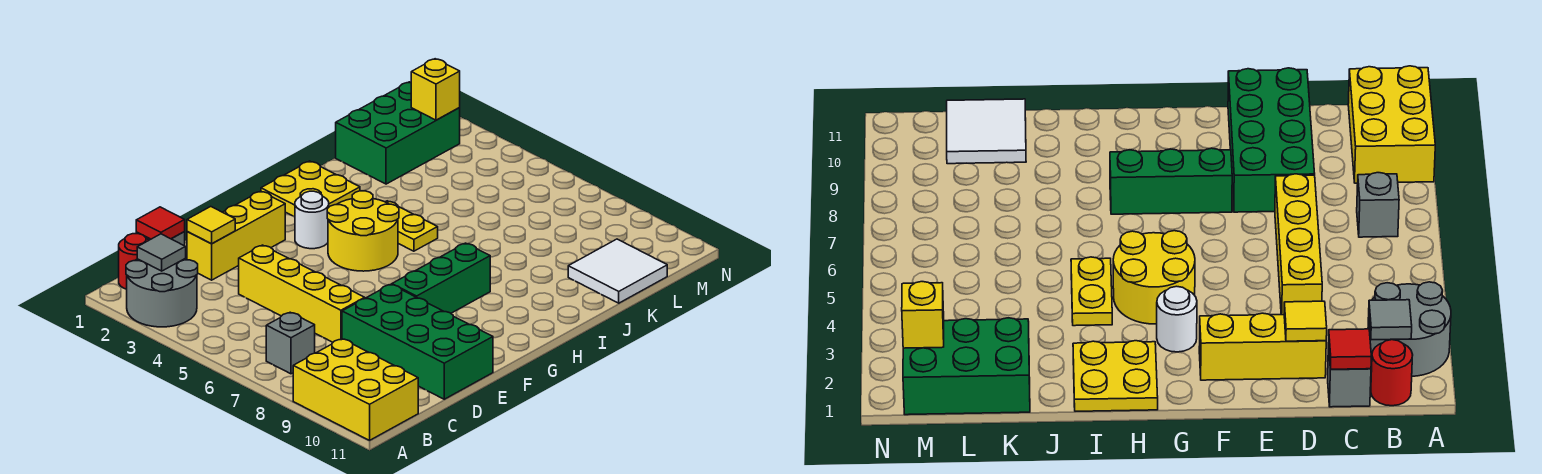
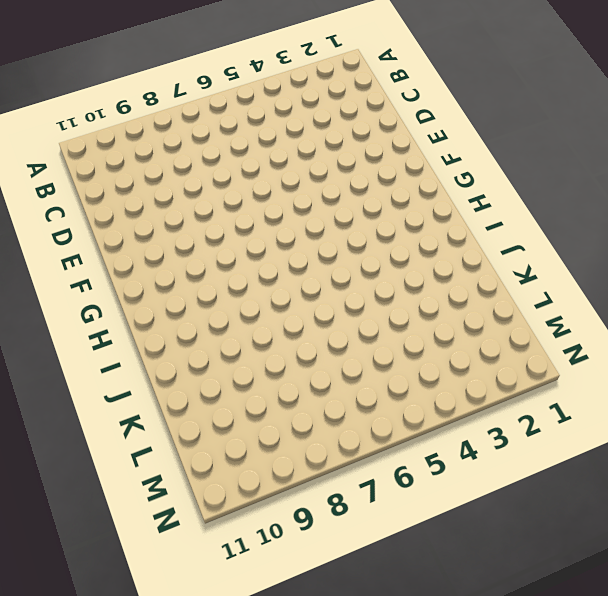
none -> grey 2x2 round brick [126,258,198,327]
none -> yellow 2x3 brick [293,339,418,440]
none -> red 1x1 round brick [119,234,149,289]

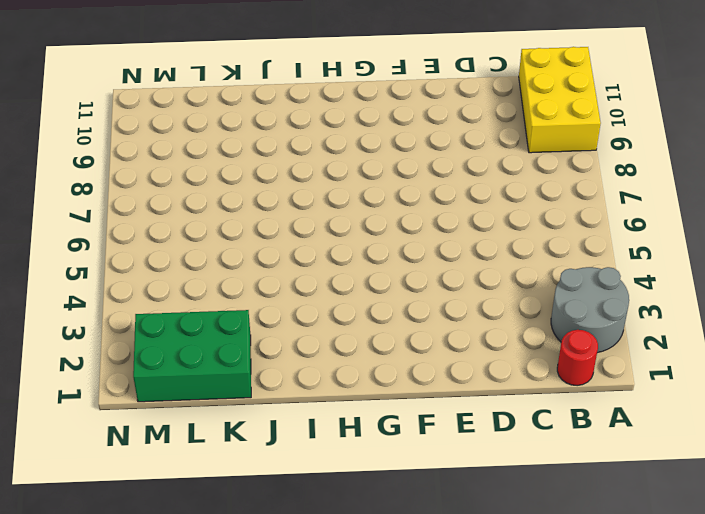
none -> grey 1x1 brick [266,312,315,374]
none -> grey 1x1 brick [1328,343,1371,407]
none -> yellow 1x3 brick [187,191,285,280]

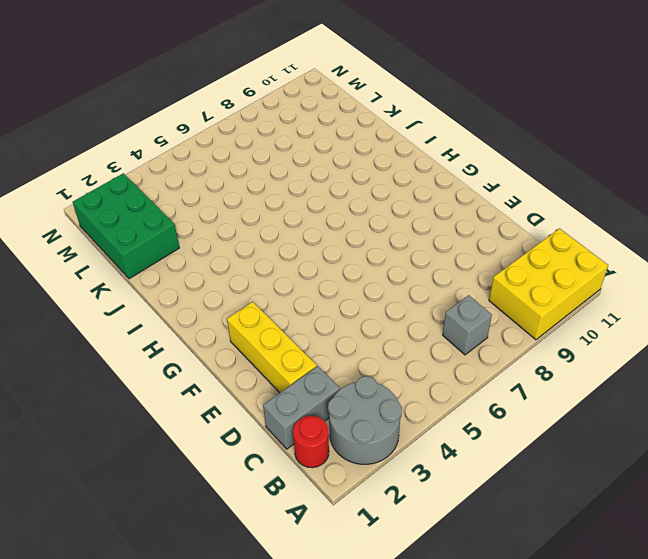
grey 1x2 brick [263,366,340,449] -> grey 1x1 brick [1328,343,1371,407]
none -> yellow 1x4 brick [239,245,365,342]
none -> green 2x4 brick [342,284,493,399]
none -> green 1x3 brick [392,243,490,313]

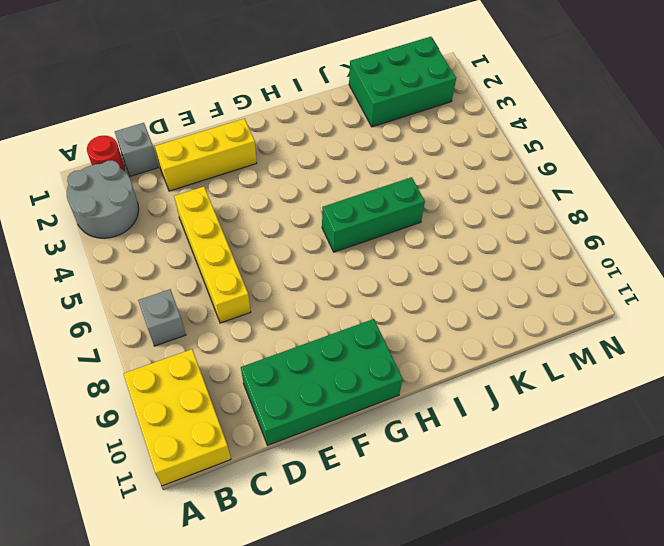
green 2x4 brick [241,319,403,445] -> green 2x4 brick turned to [342,284,493,399]
green 1x3 brick [322,177,425,252] -> green 1x3 brick moved to [392,243,490,313]
none -> white 1x1 round brick [295,191,329,249]
none -> yellow 2x2 round brick [327,191,399,271]
none -> yellow 2x2 plate [261,161,360,217]

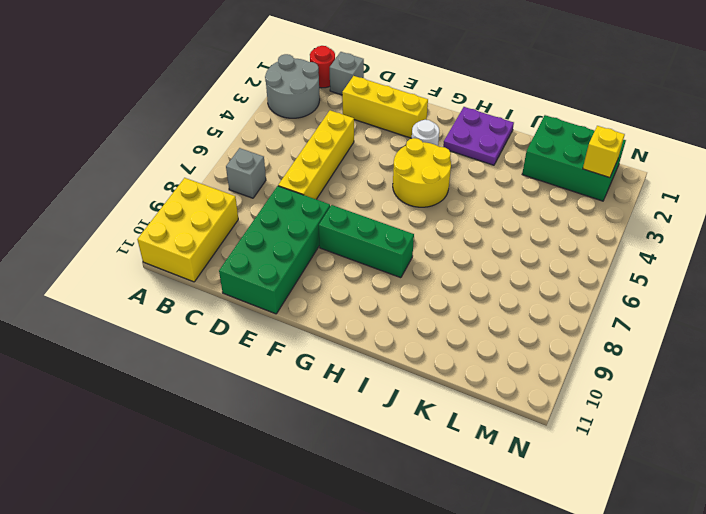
purple 2x2 plate [443,107,514,165] -> yellow 2x2 plate [261,161,360,217]
none -> yellow 1x2 plate [386,201,438,251]
none -> white 2x2 tile [568,239,667,303]
none -> grey 1x1 tile [137,234,186,271]

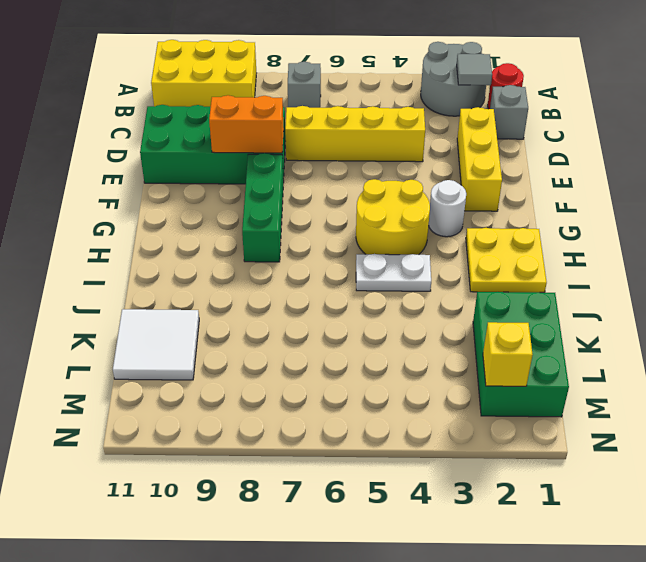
orange 1x2 brick [209,95,284,153] -> none
white 1x2 plate [356,254,431,291] -> yellow 1x2 plate [386,201,438,251]
none -> red 1x1 tile [136,207,185,239]
none -> yellow 1x1 tile [187,207,235,244]

